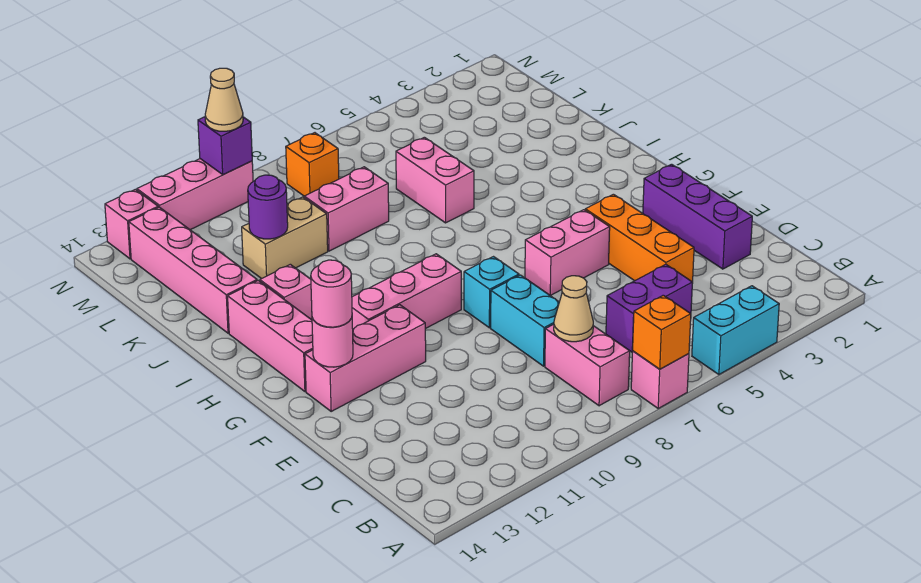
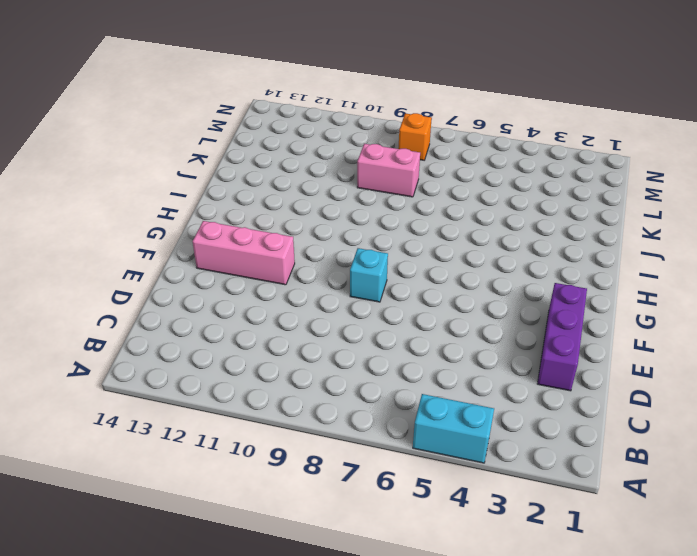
none -> pink 1x1 brick [631,351,689,408]
none -> pink 1x2 brick [545,324,630,406]
none -> purple 1x2 brick [606,264,692,352]

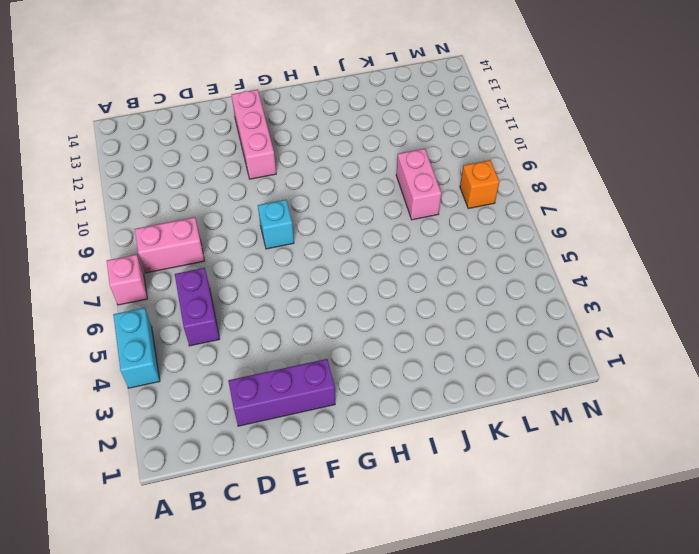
none -> orange 1x3 brick [585,194,694,283]
none -> cyan 1x2 brick [491,275,559,366]
none -> pink 1x2 brick [525,210,610,296]

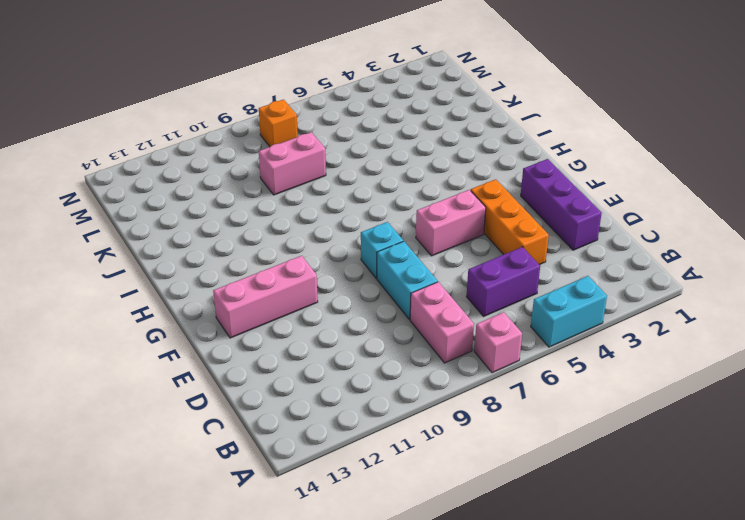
none -> pink 1x3 brick [352,254,461,329]
none -> pink 1x3 brick [228,281,313,391]
none -> pink 1x1 brick [260,264,312,320]

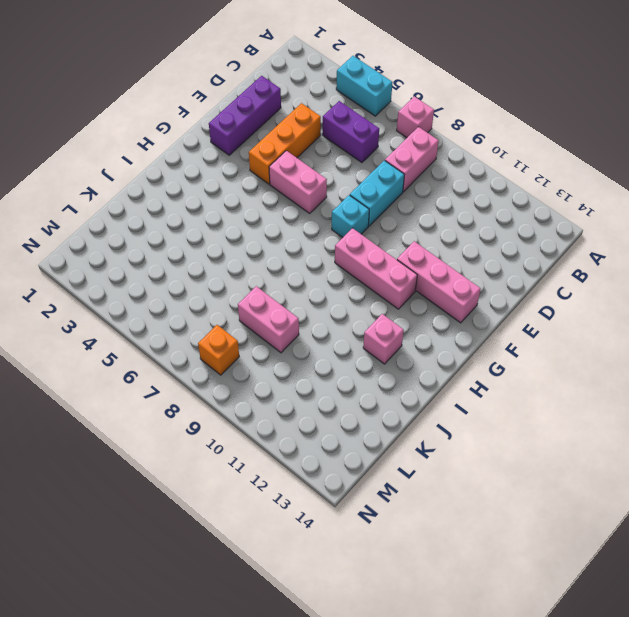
none -> pink 1x3 brick [228,281,313,391]
none -> pink 1x2 brick [396,137,474,223]
none -> pink 1x4 brick [129,207,257,333]

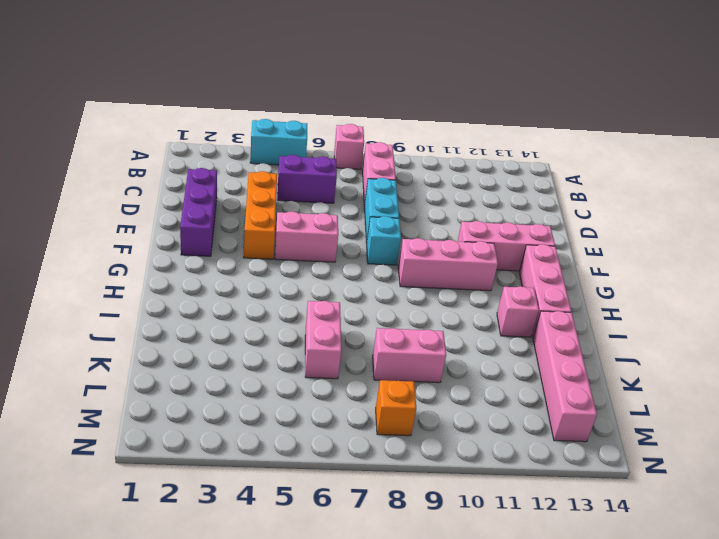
none -> tan 1x2 brick [242,197,328,279]
none -> pink 1x3 brick [137,159,253,230]
none -> pink 1x1 brick [105,189,158,259]

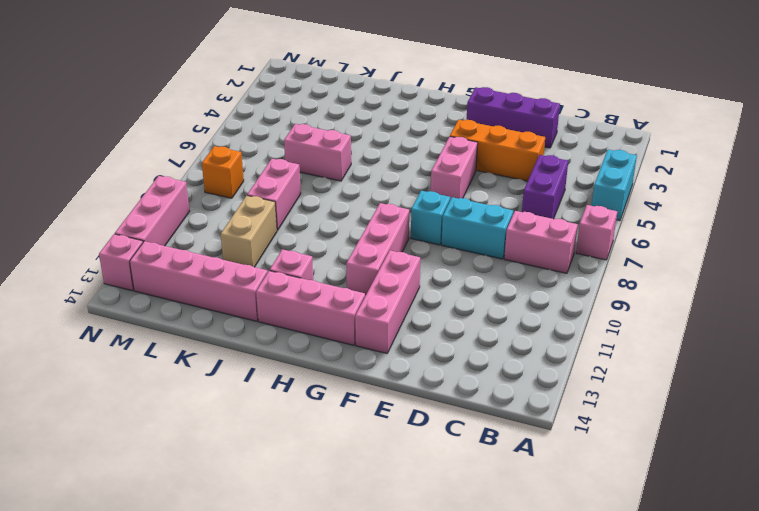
none -> orange 1x1 brick [633,295,691,369]
none -> tan 1x1 cone [554,276,593,342]
none -> pink 1x1 round brick [312,318,353,367]

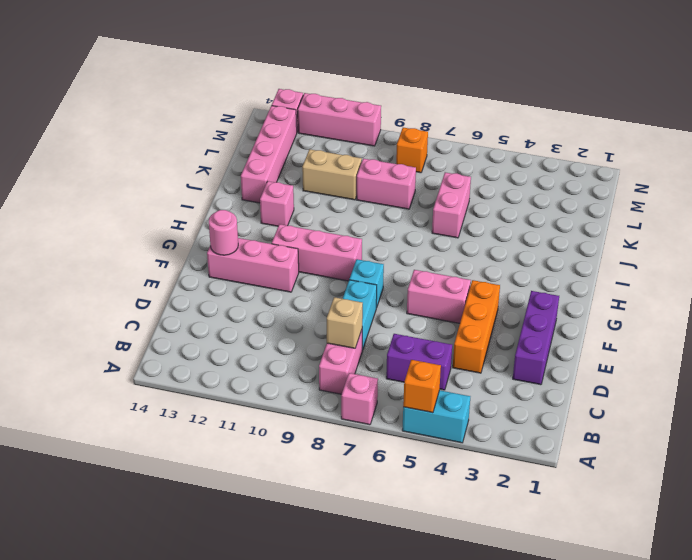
orange 1x1 brick [403,360,441,413] -> orange 1x1 brick moved to [633,295,691,369]
tan 1x1 brick [327,297,363,348] -> tan 1x1 cone [554,276,593,342]
none -> pink 1x3 brick [228,281,313,391]
none -> purple 1x1 round brick [248,175,288,239]
none -> purple 1x1 brick [198,117,252,174]

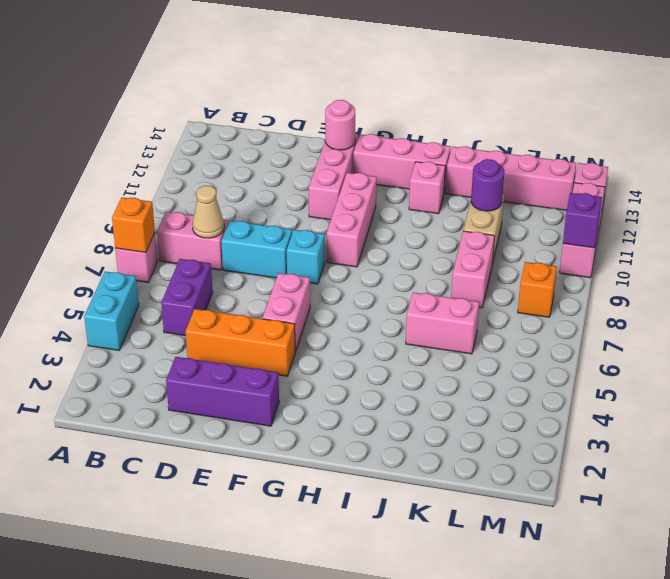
none -> pink 1x1 round brick [311,260,352,327]
none -> tan 1x1 cone [205,68,243,131]

